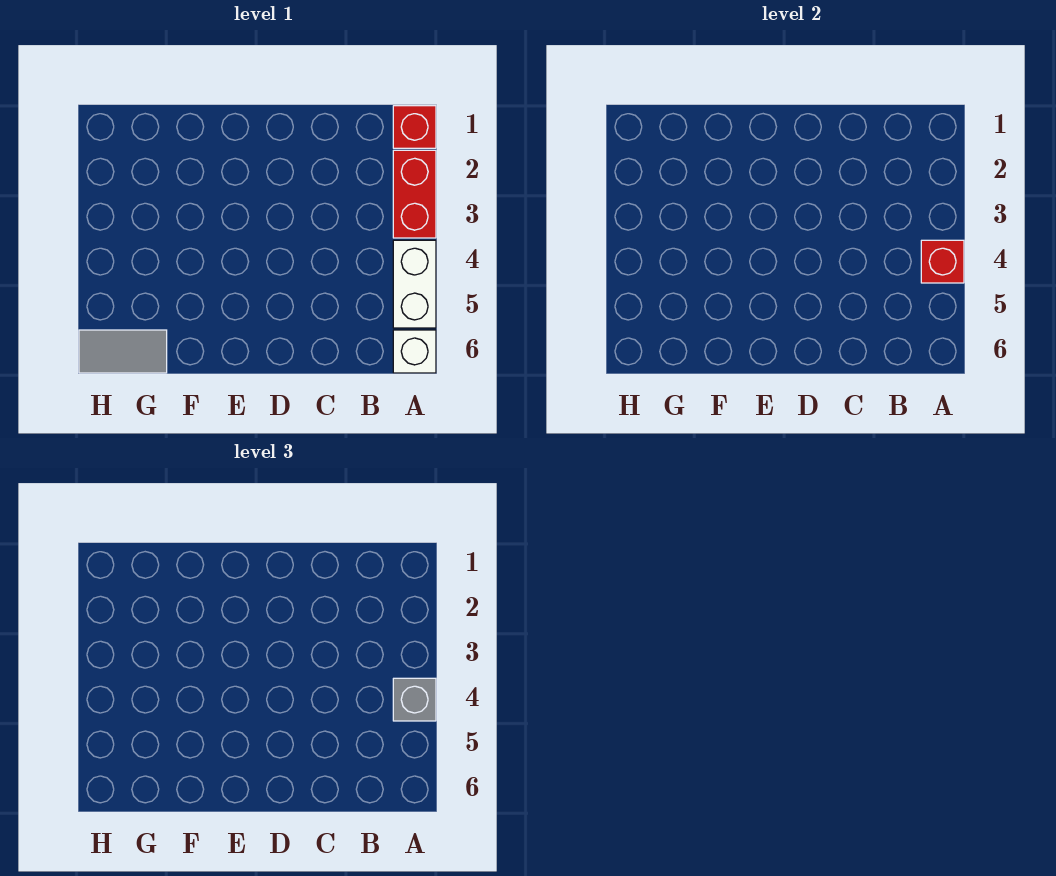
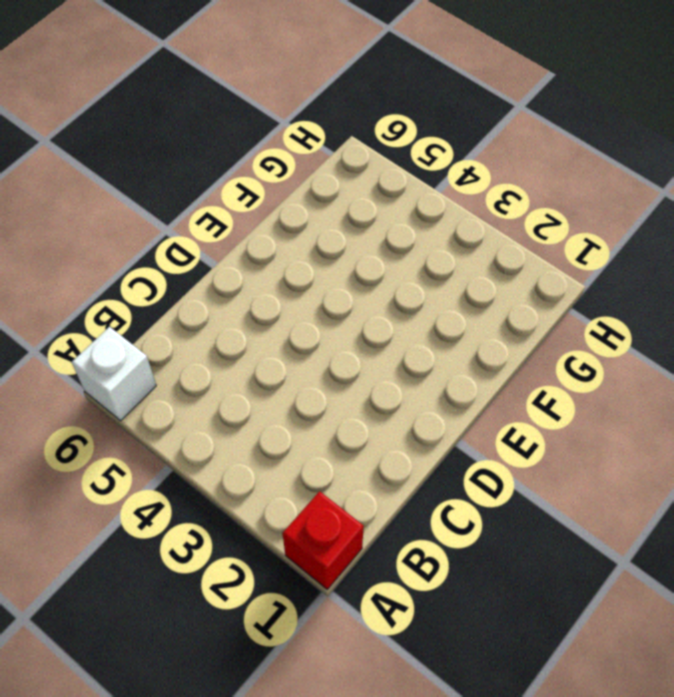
none -> red 1x2 brick [393,150,436,238]
none -> white 1x2 brick [393,240,436,328]

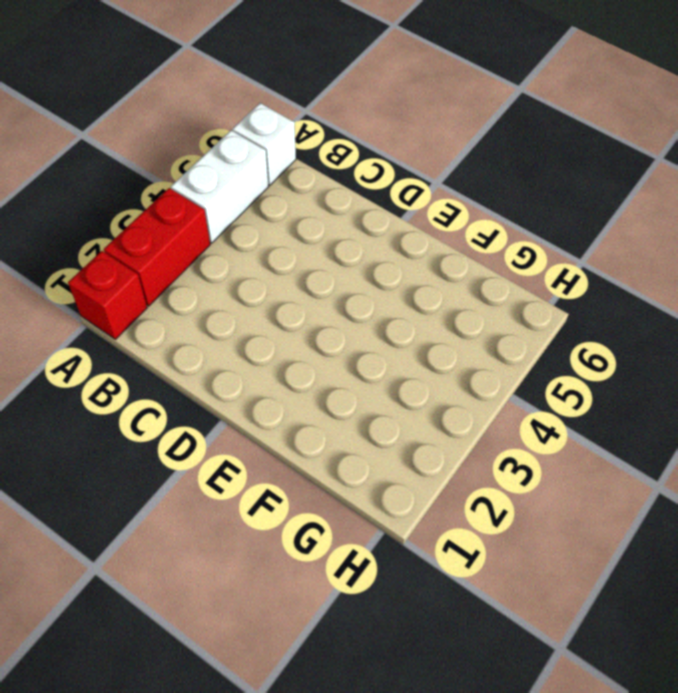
none -> grey 1x2 tile [79,330,167,373]
none -> red 1x1 brick [921,240,964,283]

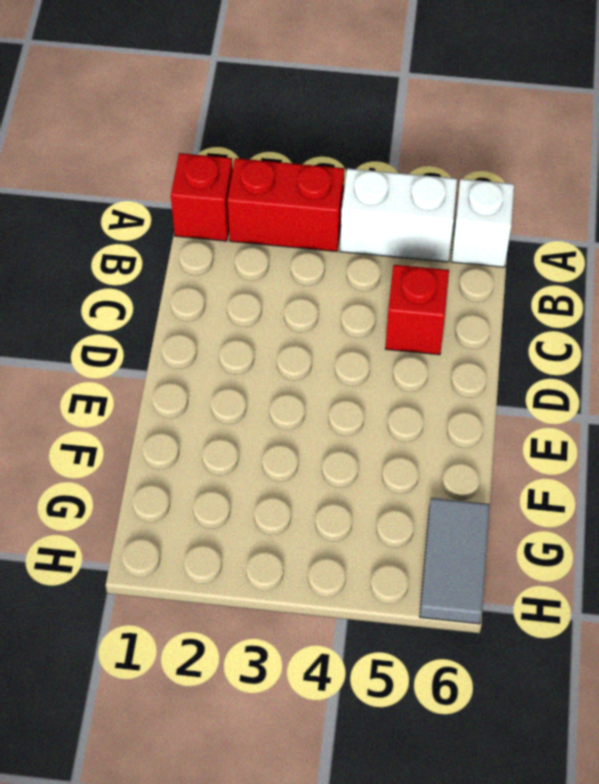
red 1x1 brick [385,265,449,355] -> red 1x1 brick moved to [921,240,964,283]
none -> grey 1x1 brick [393,678,436,721]

